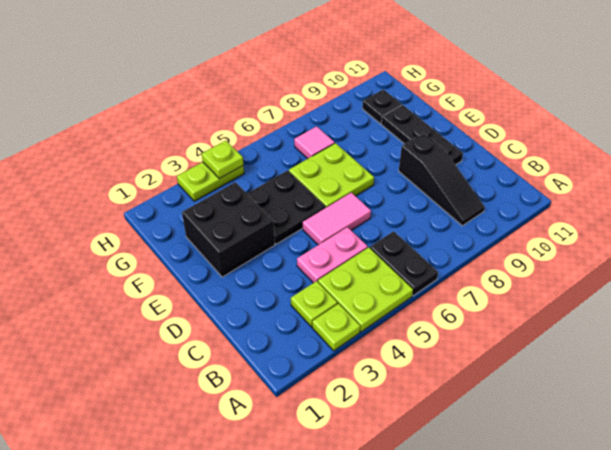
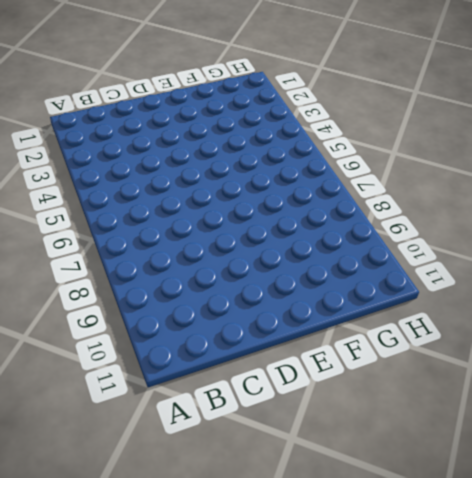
none -> lime 1x1 plate [312,304,360,351]
none -> lime 2x2 plate [318,247,413,332]
none -> black 1x2 plate [370,231,438,296]

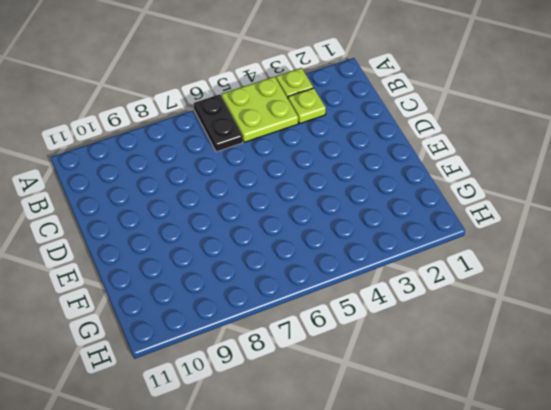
none -> black 1x3 slope [399,133,485,226]
none -> pink 1x2 plate [297,227,368,283]
none -> pink 1x2 tile [303,193,371,245]

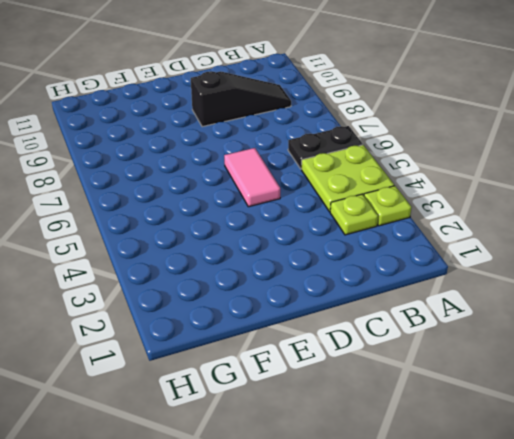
none -> pink 1x2 plate [297,227,368,283]
none -> black 1x3 plate [381,105,463,165]
none -> black 2x2 brick [182,182,275,277]

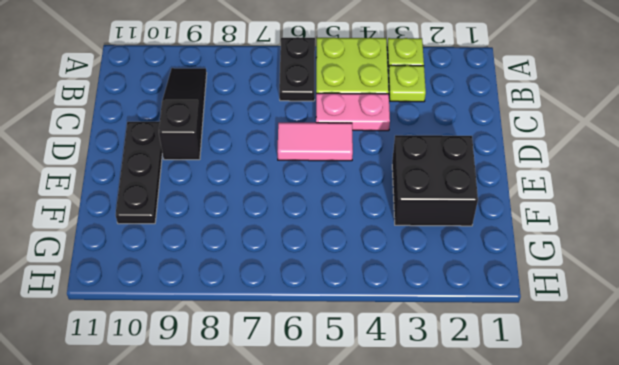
none -> black 2x2 plate [247,170,326,244]
none -> lime 2x2 plate [289,143,374,207]
none -> pink 1x1 tile [294,126,335,159]

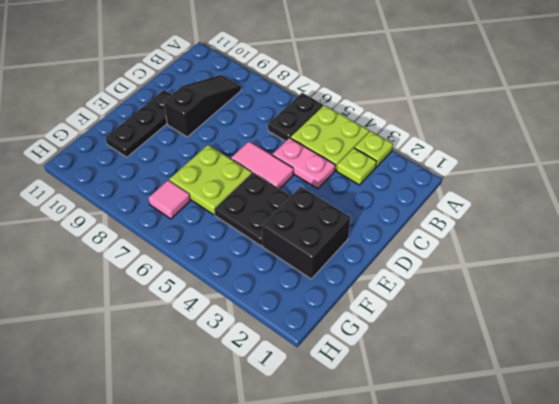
none -> black 1x1 plate [362,89,402,124]
none -> lime 1x2 plate [177,162,244,201]
none -> lime 1x1 plate [202,141,243,179]

